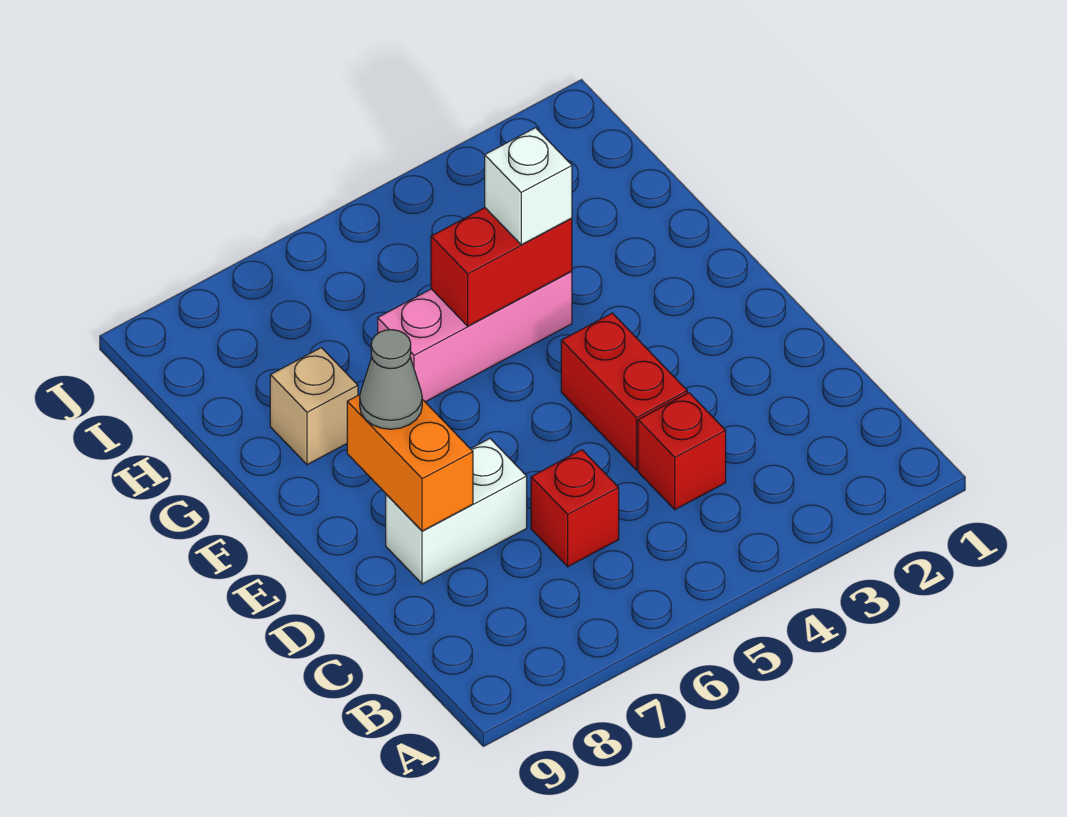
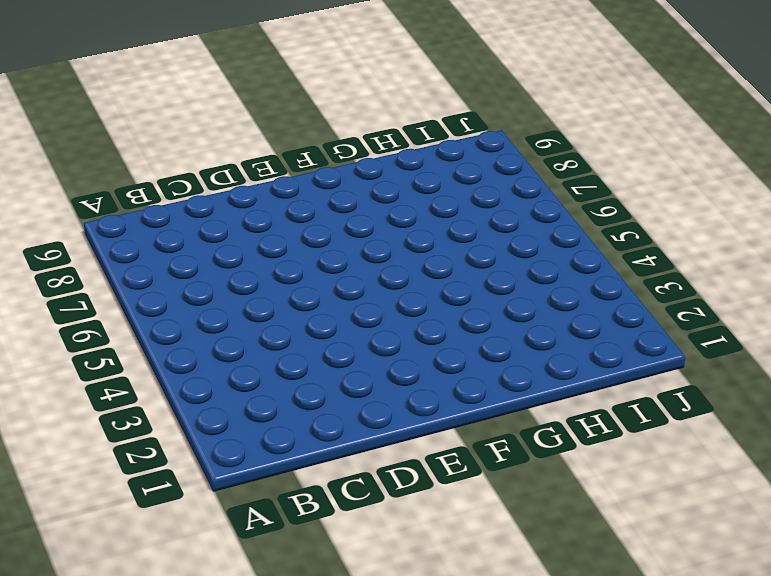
none -> red 1x1 brick [638,393,726,510]
none -> red 1x1 brick [531,450,619,567]

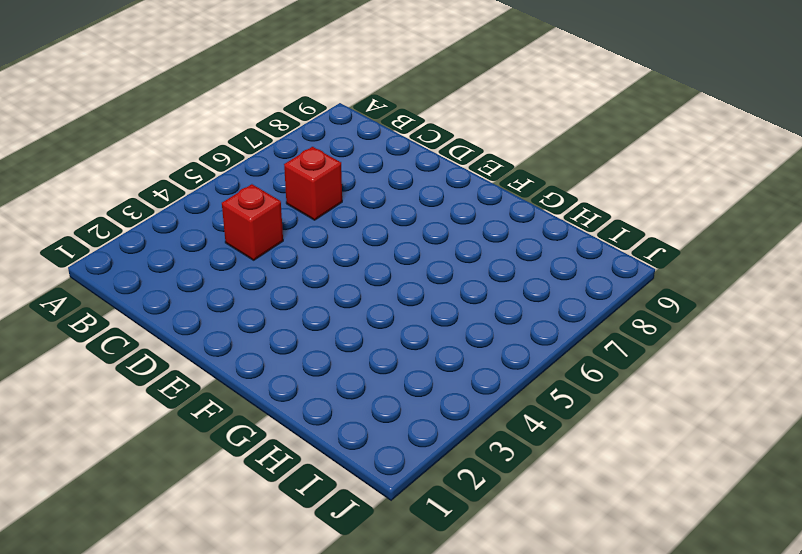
none -> red 1x2 brick [561,313,687,470]
none -> white 1x2 brick [386,439,527,584]

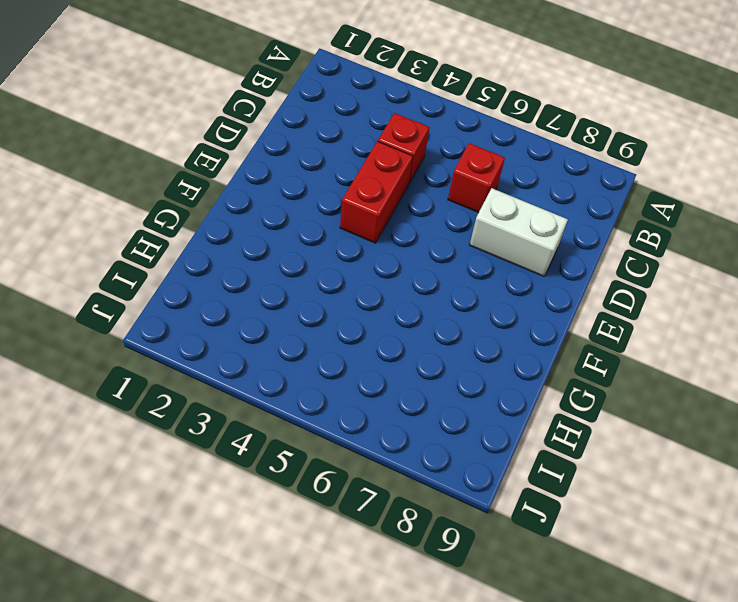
none -> pink 1x3 brick [378,271,572,402]
none -> tan 1x1 brick [270,348,358,465]

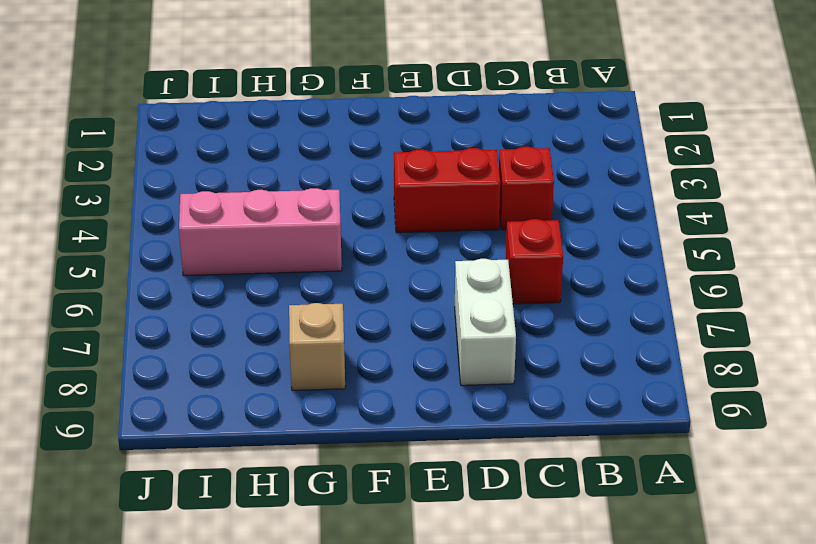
pink 1x3 brick [179,188,342,276] -> pink 1x3 brick turned to [378,271,572,402]
none -> orange 1x2 brick [347,395,473,531]
none -> red 1x2 brick [431,208,572,326]

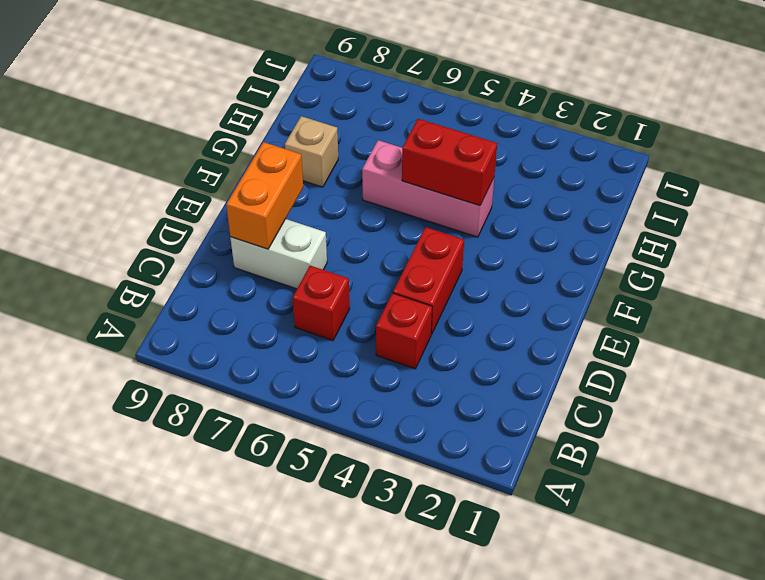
none -> grey 1x1 cone [360,330,422,429]
none -> white 1x1 brick [485,128,572,245]

